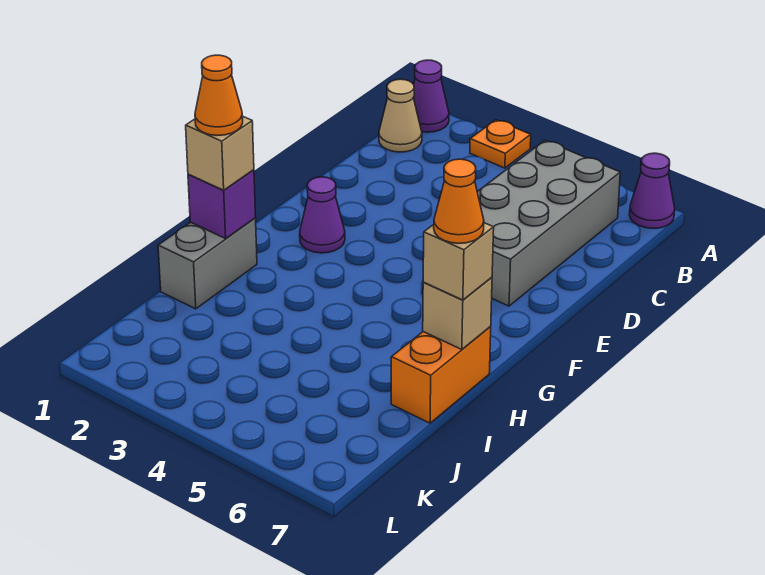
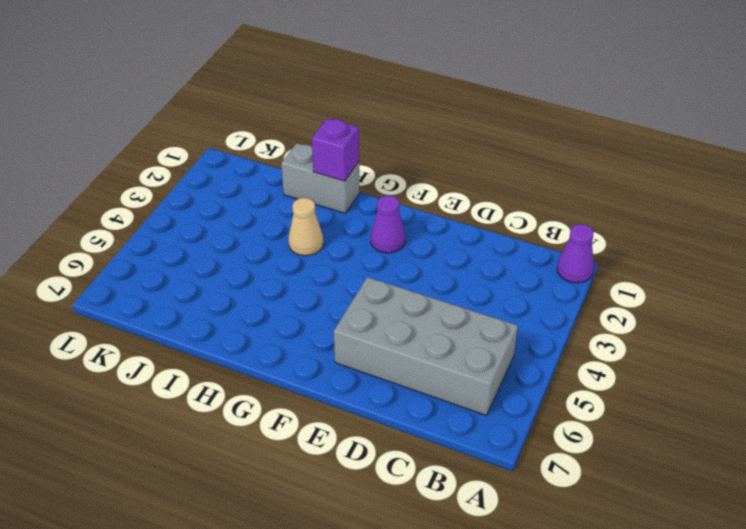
tan 1x1 cone [288,198,323,256] -> tan 1x1 cone moved to [379,79,422,152]
none -> orange 1x1 plate [470,120,531,168]
none -> purple 1x1 cone [630,153,675,228]
none -> orange 1x2 brick [391,327,491,423]

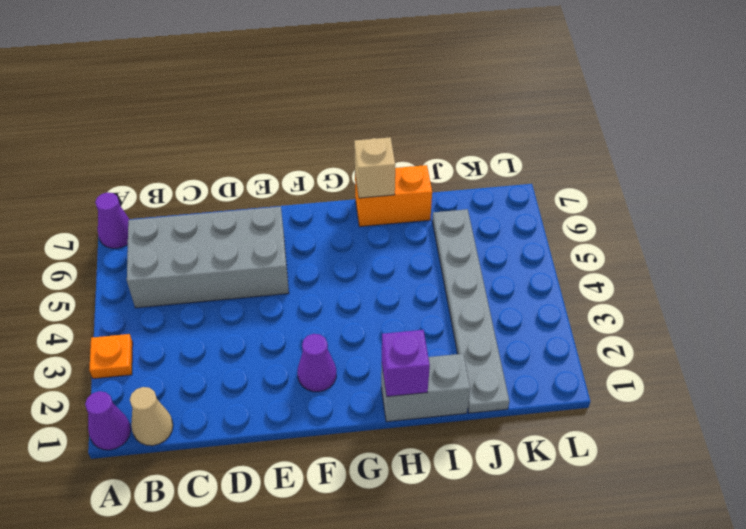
grey 1x6 plate [432,209,509,413] -> none
none -> tan 1x1 brick [186,116,254,190]
none -> tan 1x1 brick [423,223,494,300]
none -> orange 1x1 cone [195,55,243,135]

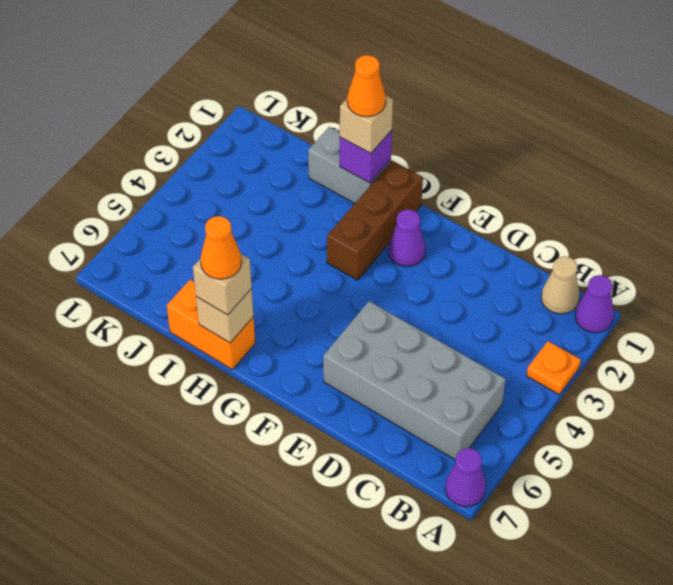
brown 1x3 brick [327,161,423,280] -> none

